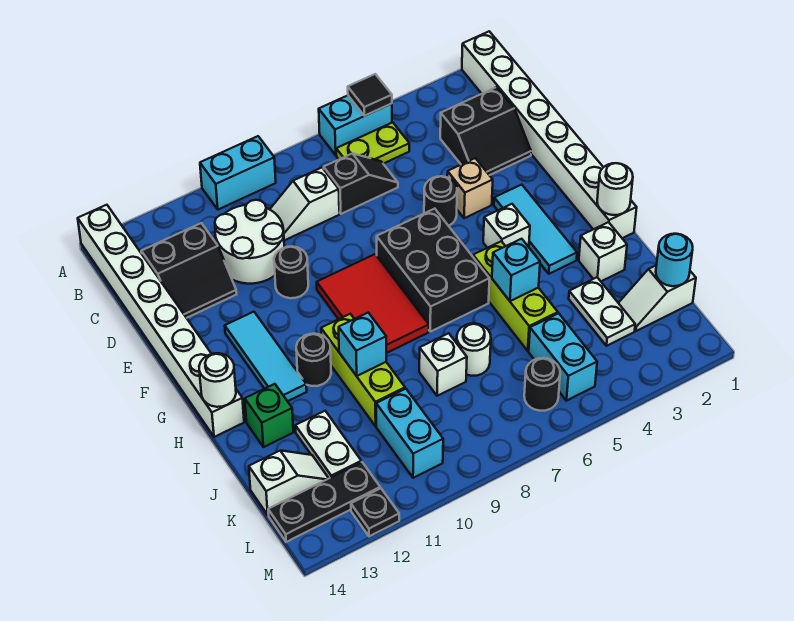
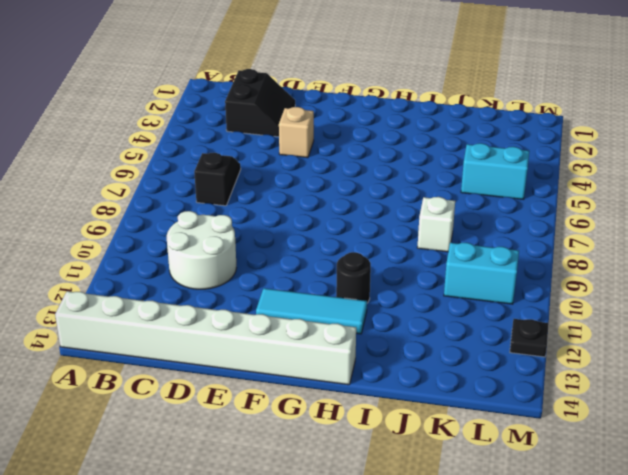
none -> white 1x8 brick [462,31,637,238]
none -> cyan 1x2 brick [319,95,392,155]
none -> cyan 1x2 brick [200,136,276,210]
none -> lime 1x2 plate [336,122,409,164]

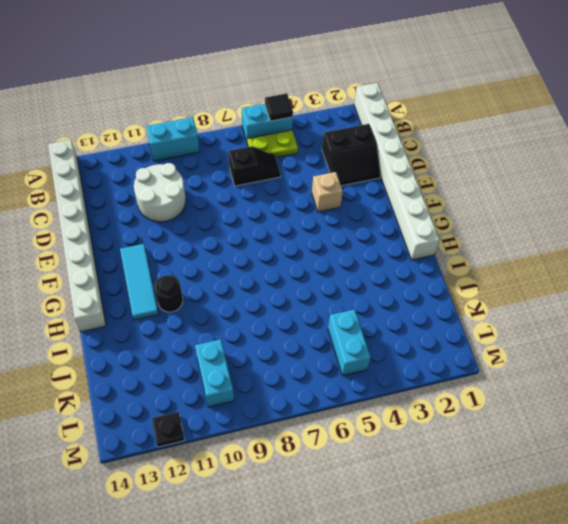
none -> white 1x2 slope [270,168,339,240]
none -> black 2x2 slope [141,223,237,318]
none -> black 1x1 round brick [424,176,457,226]
none -> black 1x1 round brick [274,247,308,298]

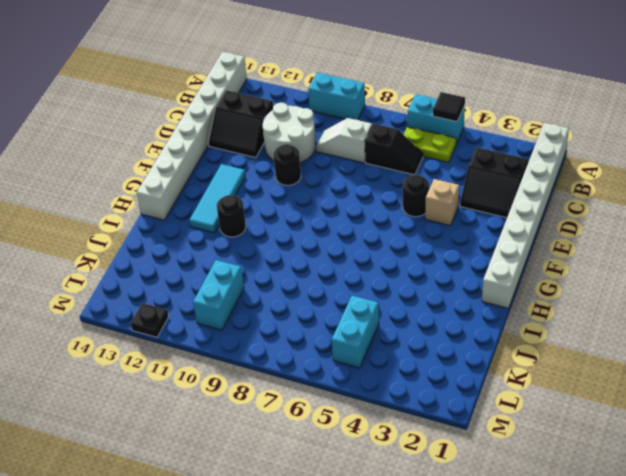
none -> cyan 1x3 tile [494,185,577,274]
none -> black 2x3 brick [377,209,490,332]
none -> red 2x3 tile [317,254,429,353]
none -> white 1x1 brick [483,204,530,248]

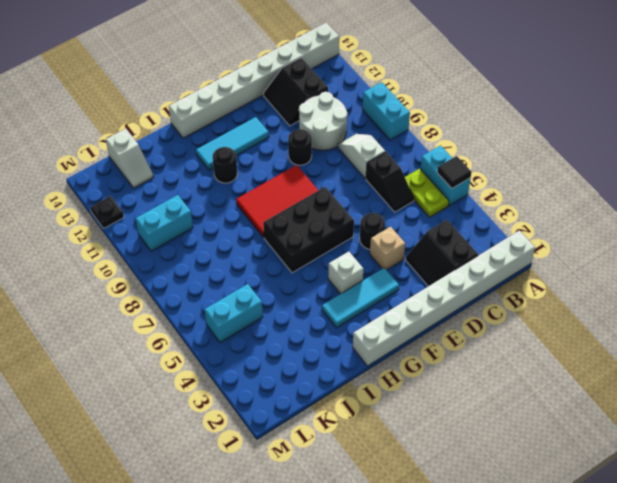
none -> lime 1x3 brick [473,241,558,351]
none -> lime 1x3 brick [321,314,405,426]
none -> white 1x1 brick [579,222,627,281]
none -> green 1x1 brick [245,384,293,447]

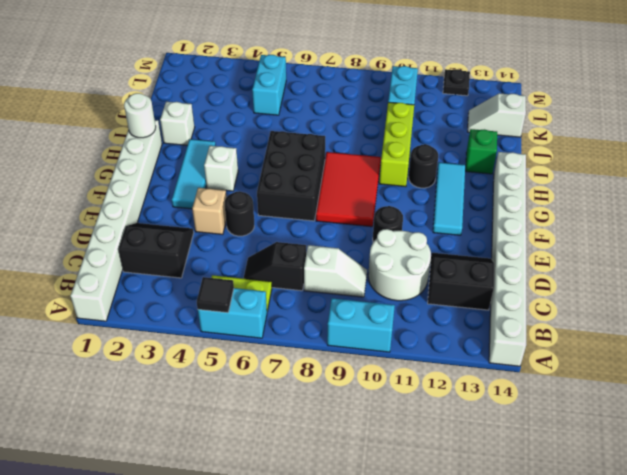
none -> lime 1x3 brick [473,241,558,351]
none -> white 1x2 plate [569,277,635,346]
none -> white 1x1 round brick [457,323,491,376]
none -> white 1x1 brick [419,333,467,396]

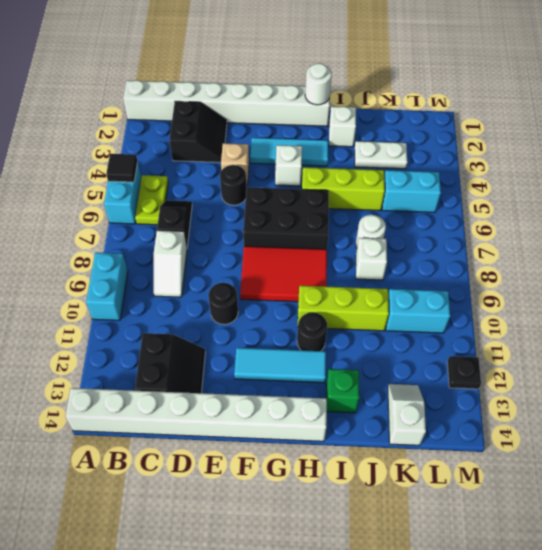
none -> white 2x2 round brick [215,200,284,284]
none -> white 1x2 plate [295,411,361,478]
none -> white 1x2 slope [619,266,696,331]
none -> black 1x1 round brick [524,358,560,411]

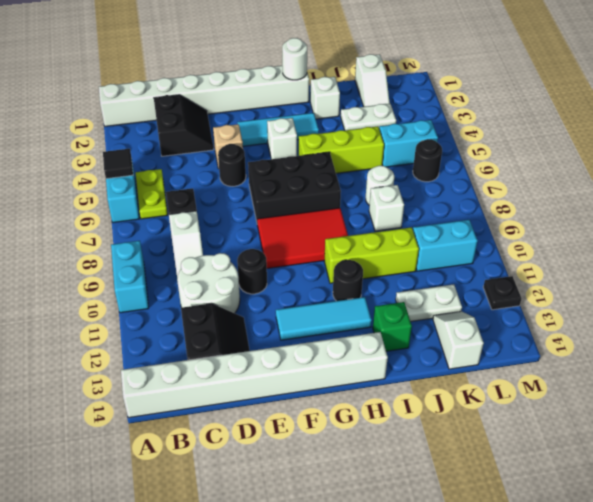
none -> black 1x3 plate [268,462,380,542]
none -> white 1x1 round brick [199,353,236,407]
none -> cyan 1x1 brick [492,239,540,301]
none -> cyan 1x1 brick [339,313,386,376]

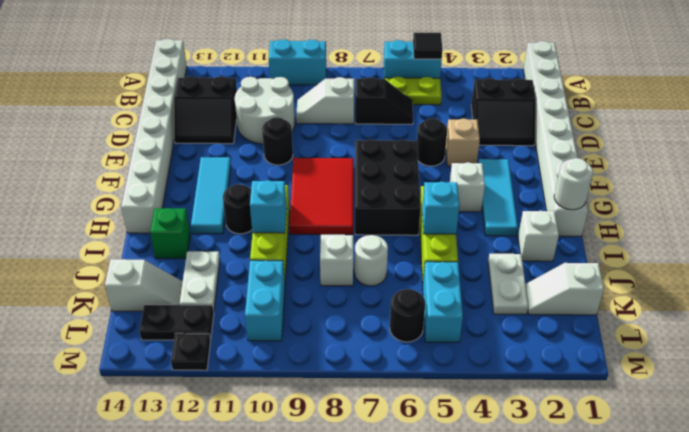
black 1x2 plate [140,305,214,340] -> black 1x3 plate [268,462,380,542]
none -> white 1x1 round brick [199,353,236,407]
none -> cyan 1x1 round brick [656,234,693,286]

